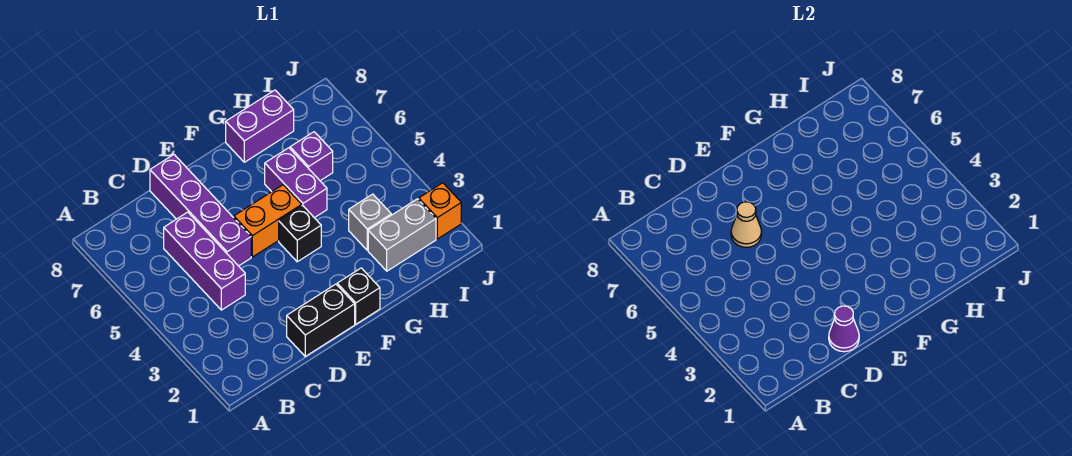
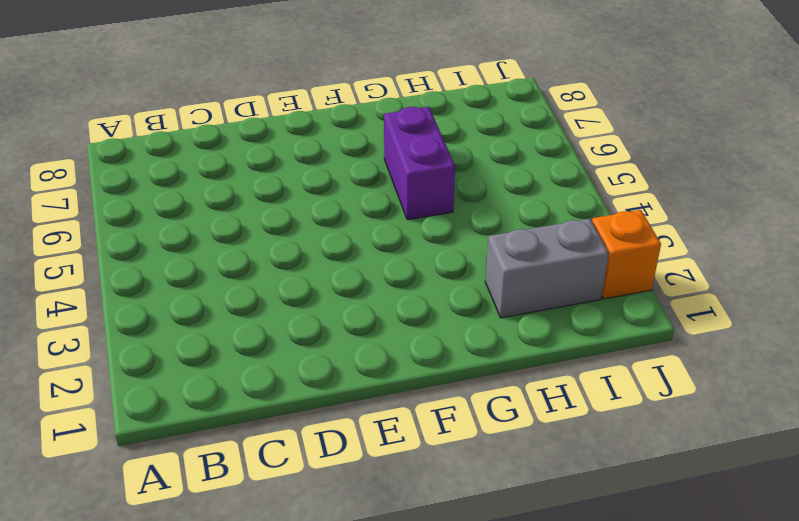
none -> purple 1x3 brick [164,212,245,310]
none -> black 1x2 brick [287,284,355,356]
none -> purple 1x4 brick [150,155,251,266]

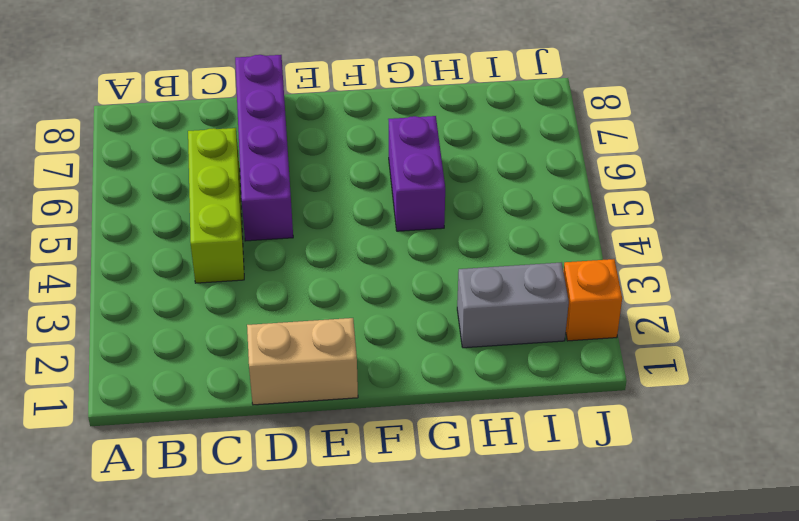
lime 1x3 brick [188,128,244,283] -> purple 1x3 brick [164,212,245,310]
tan 1x2 brick [247,318,358,405] -> black 1x2 brick [287,284,355,356]
none -> orange 1x2 brick [234,185,302,257]
none -> black 1x1 brick [337,268,380,324]
none -> black 1x1 brick [279,206,321,262]

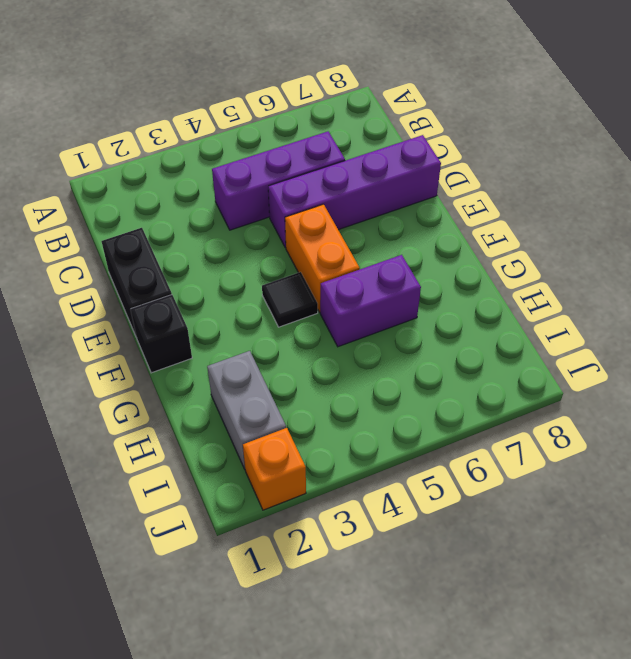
black 1x1 tile [262,272,318,327] -> black 1x1 brick [279,206,321,262]
none -> purple 1x2 brick [226,90,294,162]
none -> grey 1x1 brick [349,194,391,250]
none -> purple 1x1 brick [290,132,333,181]

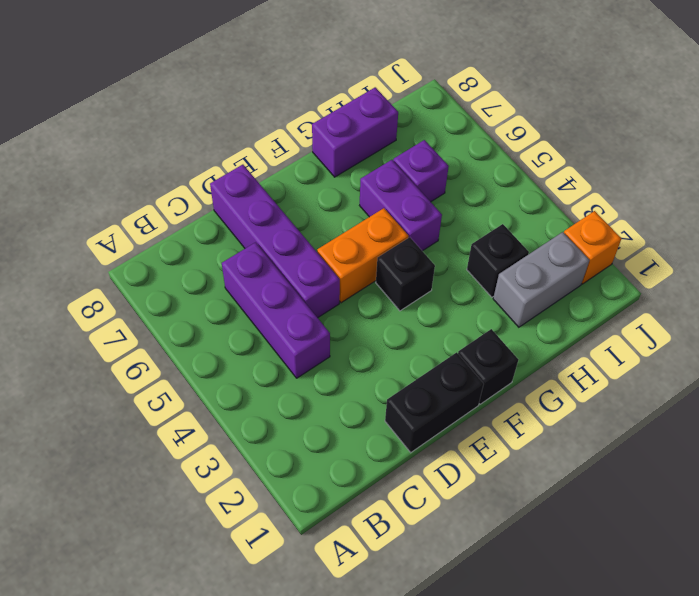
black 1x1 brick [467,224,529,297] -> grey 1x1 brick [349,194,391,250]
none -> purple 1x1 cone [829,306,859,352]
none -> tan 1x1 cone [731,202,762,247]

